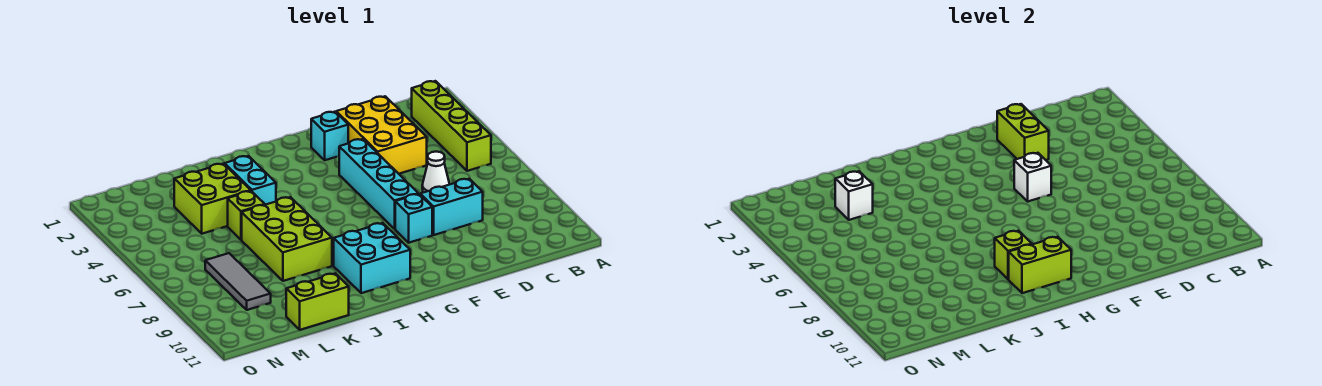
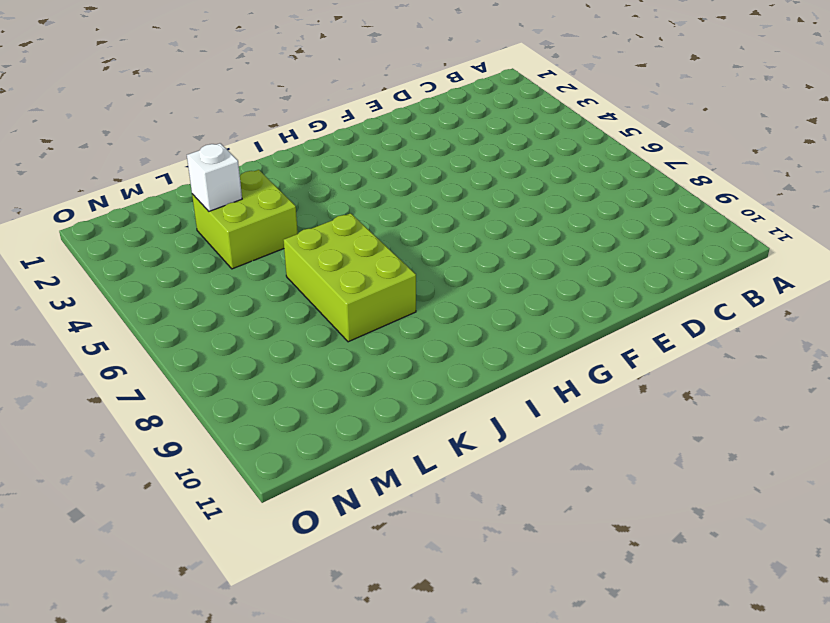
none -> lime 1x4 brick [412,81,491,171]
none -> yellow 2x3 brick [336,96,427,174]
none -> white 1x1 cone [422,152,450,193]

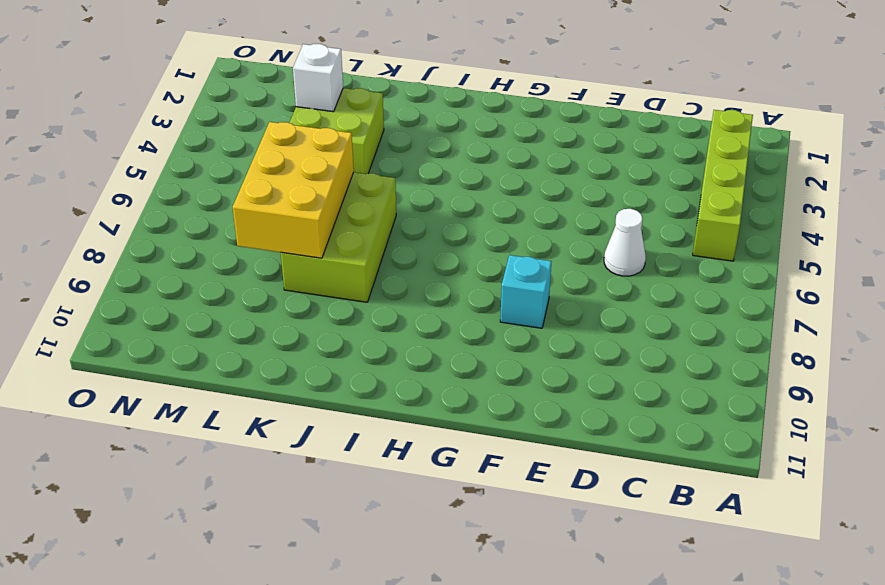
yellow 2x3 brick [233,122,354,258] -> yellow 2x3 brick moved to [336,96,427,174]
none -> cyan 1x2 brick [420,179,483,235]
none -> cyan 1x1 brick [311,112,348,160]
none -> cyan 1x4 brick [339,139,418,229]

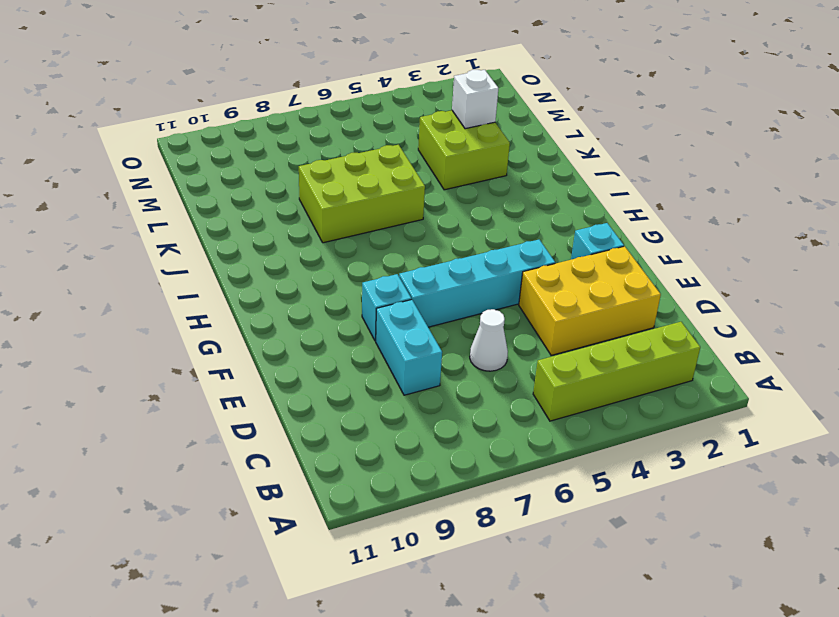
none -> cyan 2x2 brick [334,223,410,293]
none -> cyan 1x2 brick [225,156,276,205]
none -> lime 1x1 brick [228,191,265,240]

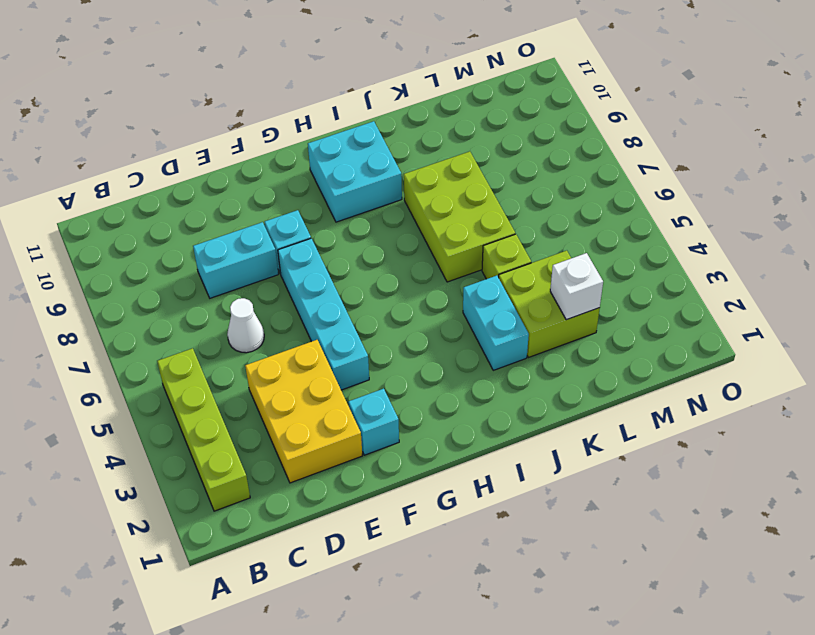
none -> lime 1x2 brick [286,273,349,330]
none -> grey 1x3 tile [205,253,271,310]
none -> lime 1x2 brick [997,104,1049,160]

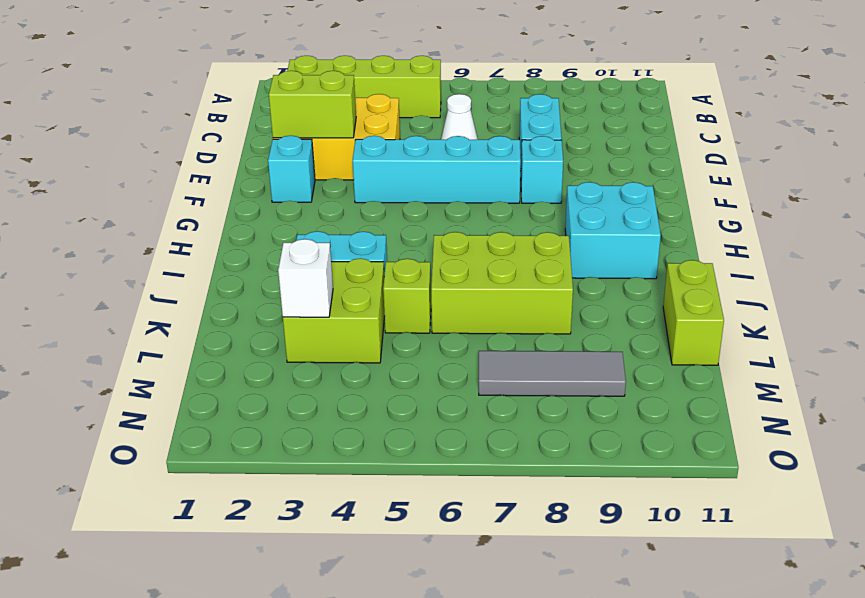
none -> white 1x1 brick [1014,153,1051,201]
none -> lime 1x2 brick [1009,237,1071,293]
none -> lime 1x1 brick [995,231,1032,279]

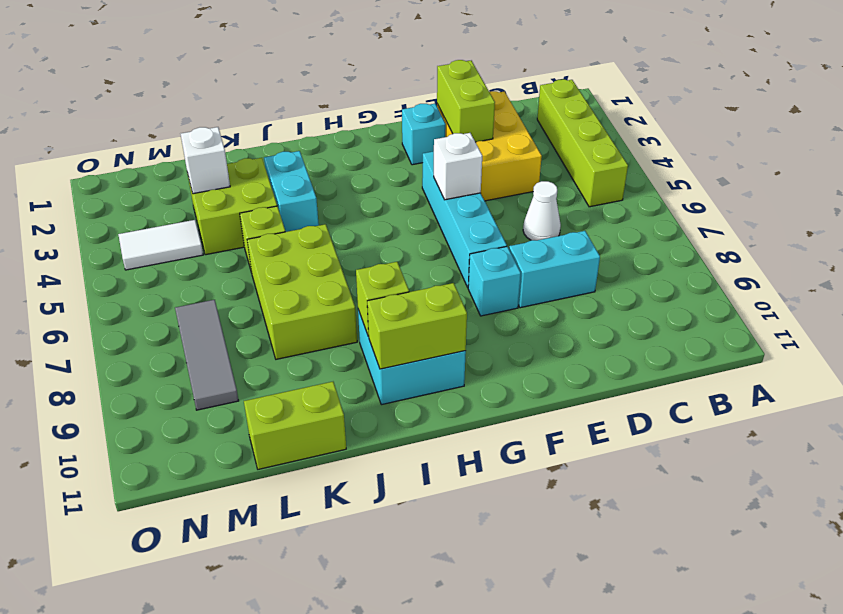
white 1x2 tile [118,220,203,270] -> none

